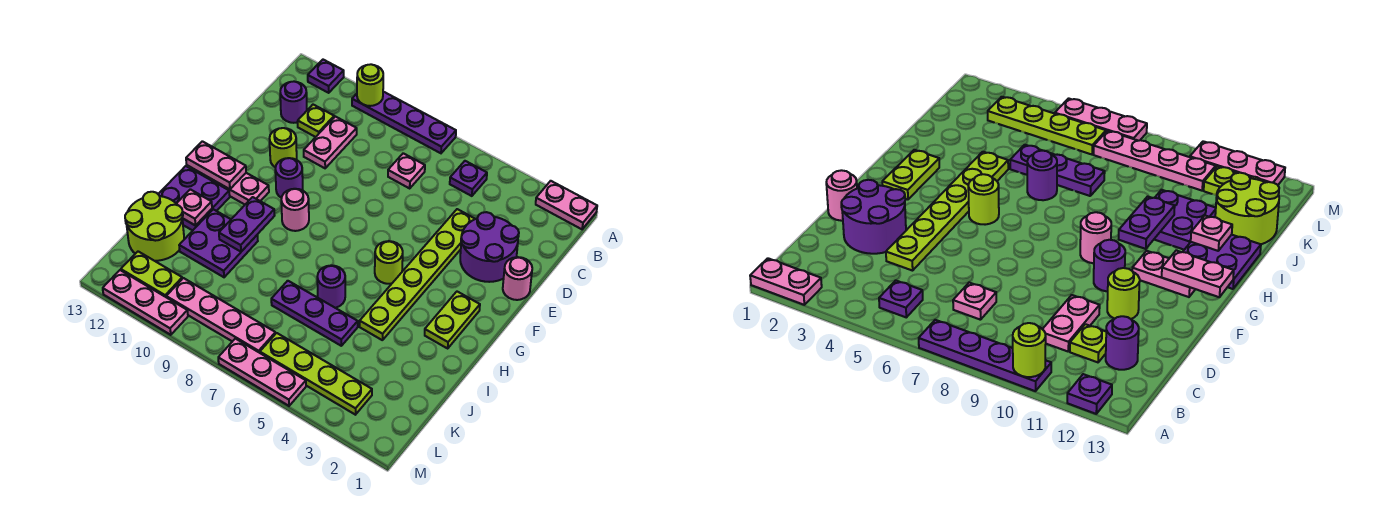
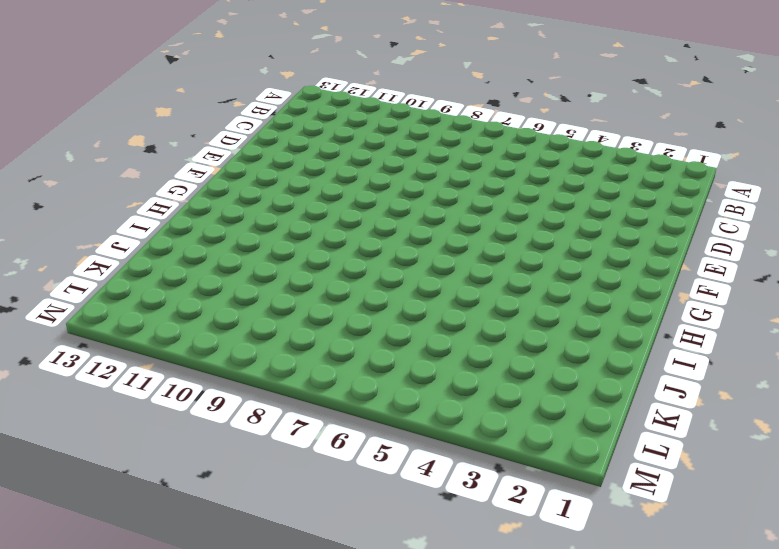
none -> pink 1x2 plate [536,181,597,229]
none -> purple 1x4 plate [352,92,456,153]
none -> purple 1x1 plate [308,60,344,93]
none -> purple 1x1 plate [450,161,487,196]

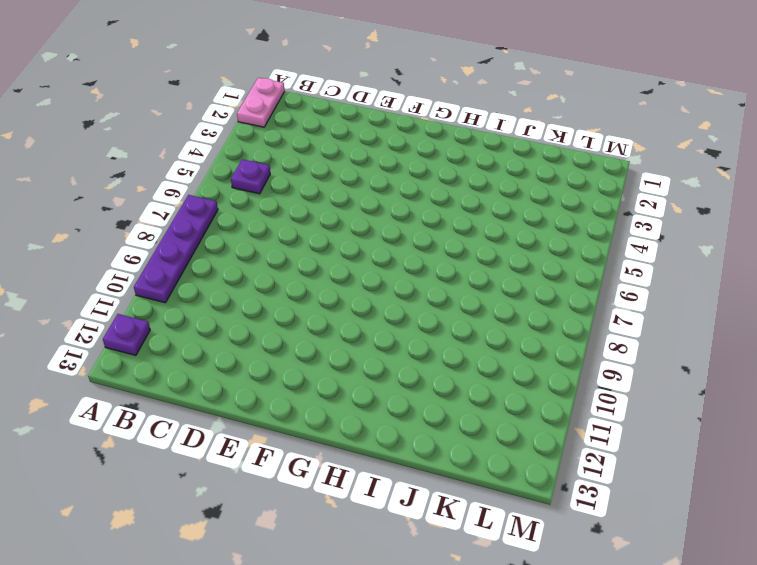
none -> pink 1x1 plate [388,153,425,188]
none -> pink 1x2 plate [304,116,357,168]
none -> lime 1x1 plate [298,105,334,137]
none -> purple 1x1 round brick [280,82,307,123]

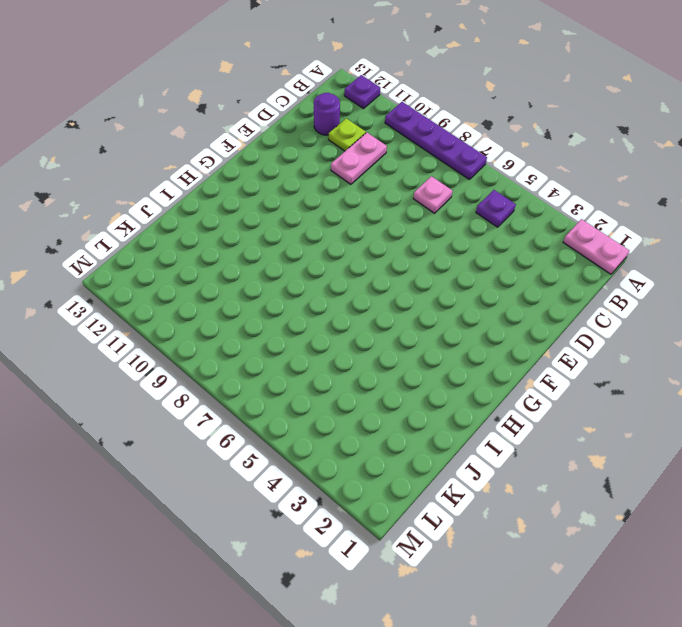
none -> purple 2x2 round brick [460,212,519,282]
none -> lime 1x6 plate [360,209,475,340]
none -> pink 1x1 round brick [503,257,532,300]
none -> lime 1x1 round brick [270,128,297,168]

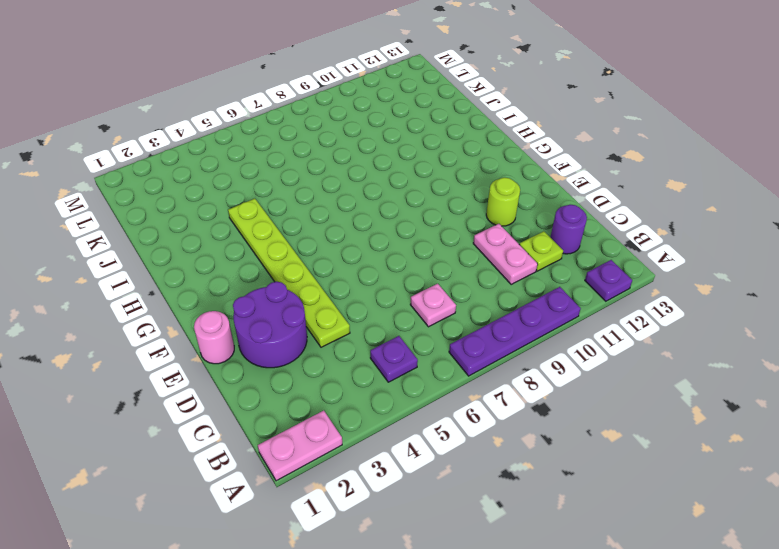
none -> purple 1x1 round brick [275,158,303,198]
none -> lime 1x2 plate [425,292,480,348]
none -> lime 1x1 round brick [375,241,403,284]
none -> pink 1x1 round brick [281,189,309,231]

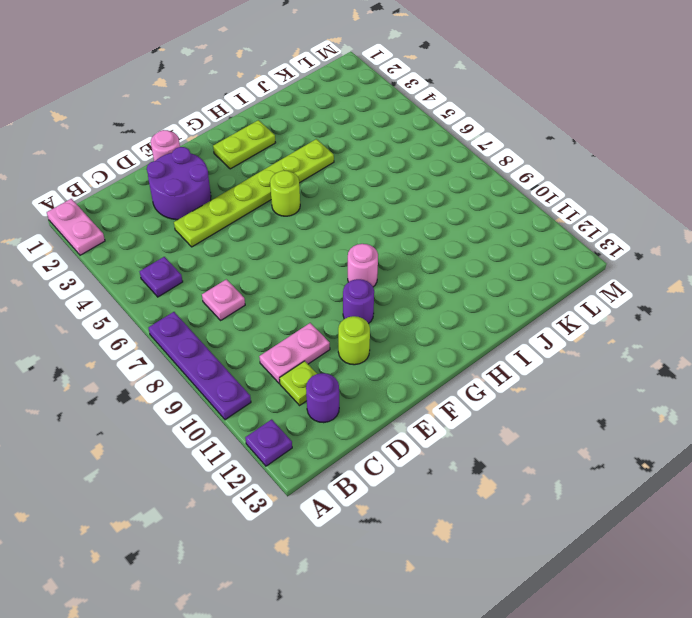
none -> pink 1x2 plate [209,173,269,204]
none -> purple 2x2 plate [158,166,230,231]
none -> purple 1x1 round brick [317,265,345,308]
none -> purple 2x2 plate [179,209,258,277]

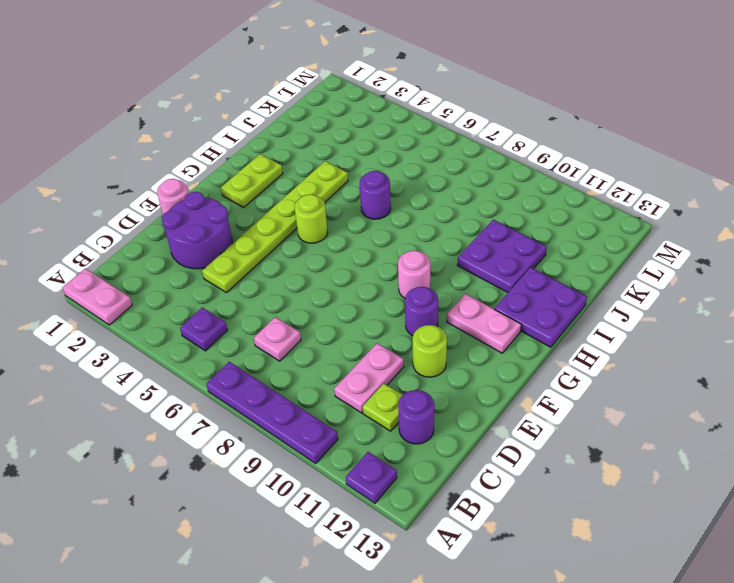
none -> purple 1x3 plate [271,281,358,346]
none -> lime 2x2 round brick [125,192,184,261]
none -> lime 1x4 plate [260,333,372,415]
none -> pink 1x4 plate [166,278,276,353]

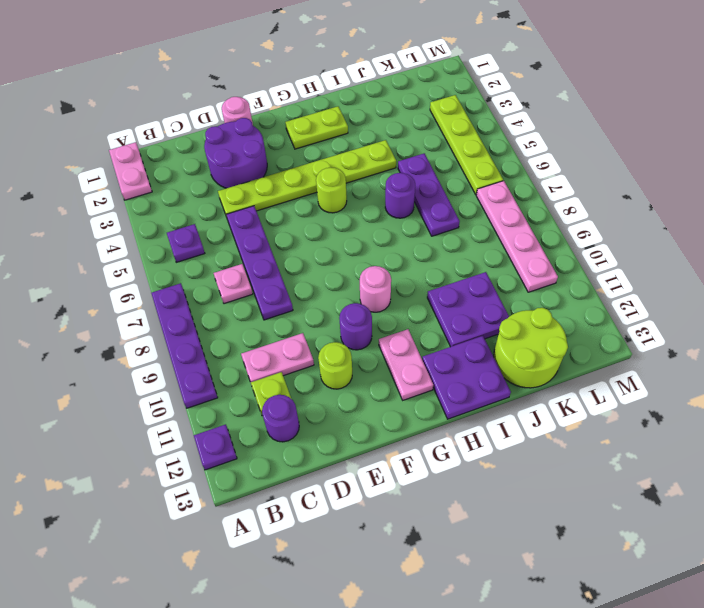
purple 1x4 plate [226,206,293,320] -> none
none -> lime 1x2 plate [121,251,182,297]
none -> pink 1x3 plate [218,339,306,406]
none -> pink 1x3 plate [103,270,188,335]
none -> lime 1x1 round brick [357,64,383,106]

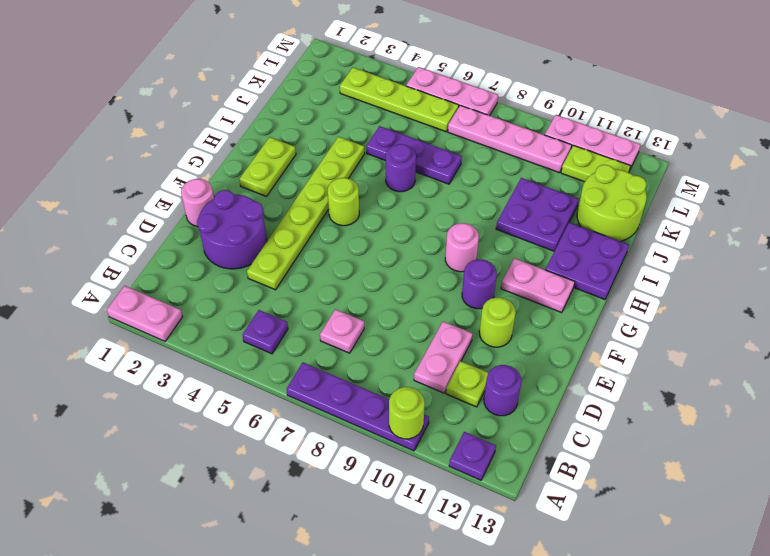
none -> pink 1x2 plate [186,141,246,189]
none -> purple 1x2 plate [219,197,275,252]
none -> pink 1x1 plate [176,189,212,226]

